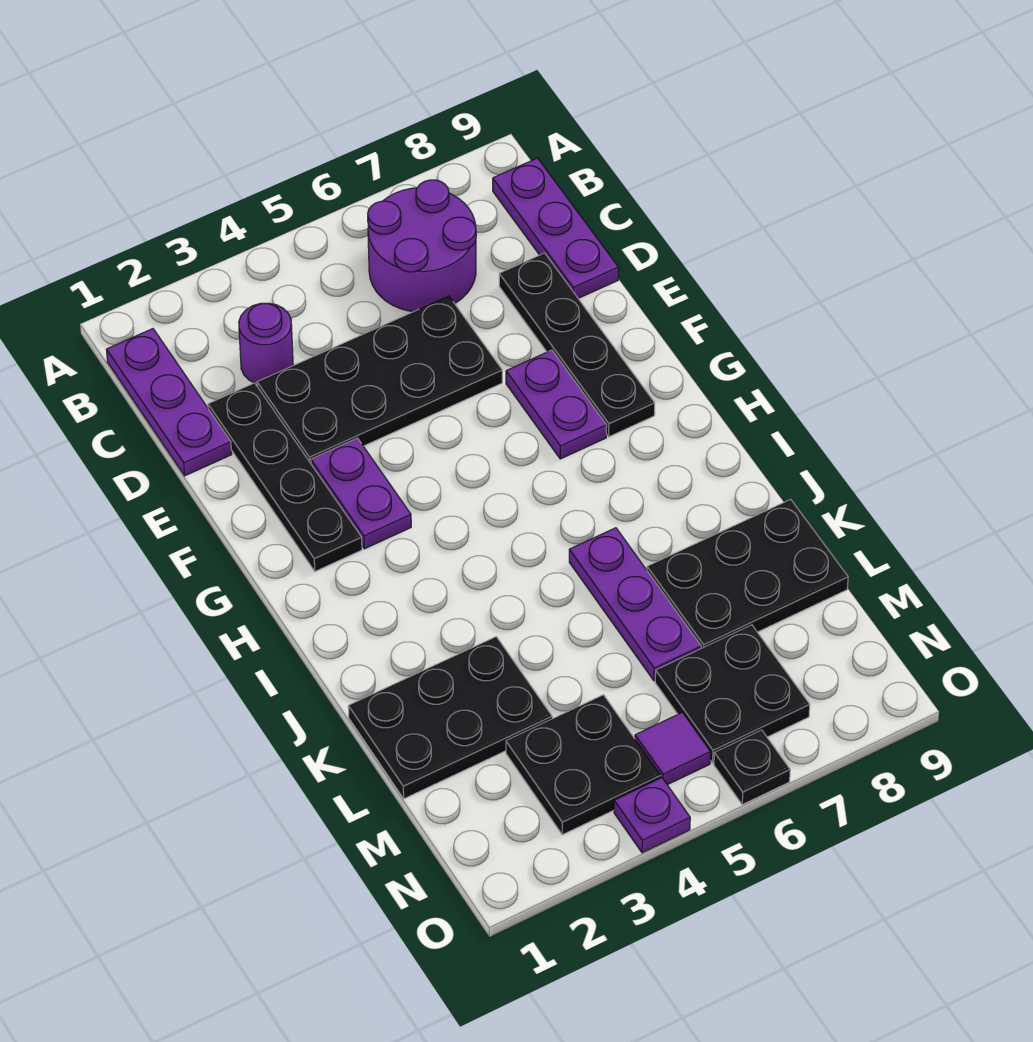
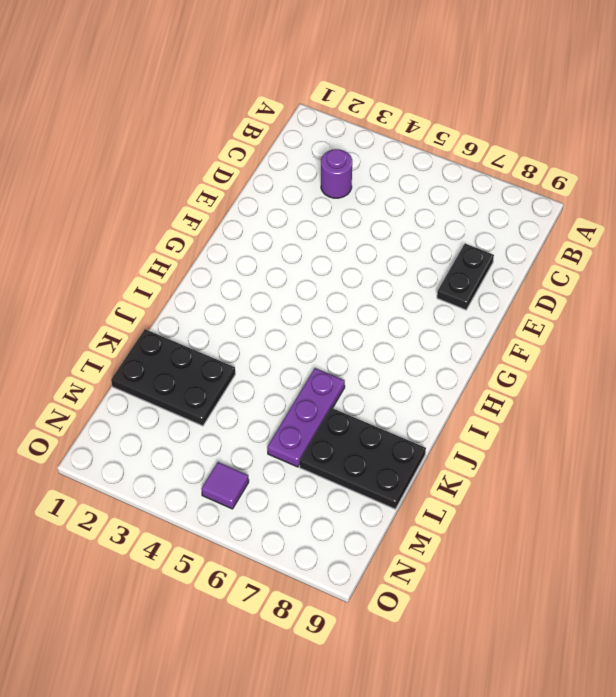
black 1x2 plate [437,244,494,310] -> black 1x4 plate [499,253,655,437]
none -> purple 1x3 plate [106,329,232,476]
none -> purple 2x2 round brick [368,180,476,312]
none -> purple 1x3 plate [493,158,619,298]

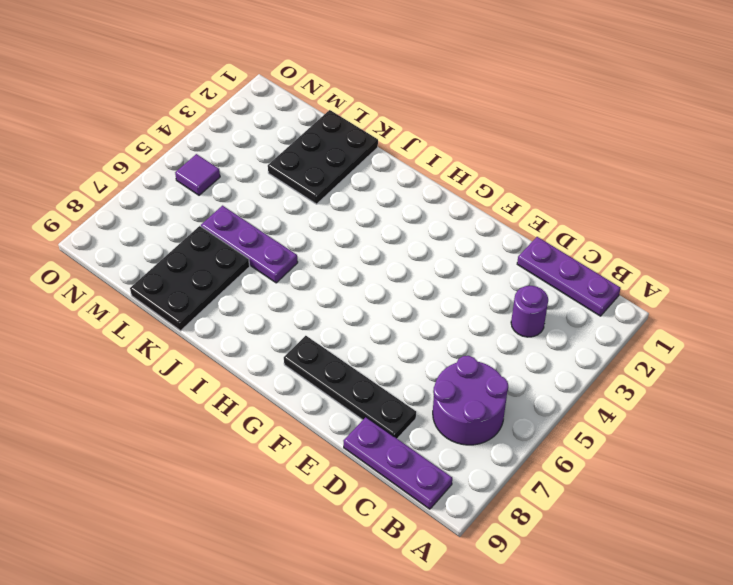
none -> black 1x4 plate [208,383,362,571]
none -> black 2x4 plate [257,296,502,463]
none -> purple 1x2 plate [311,438,411,549]

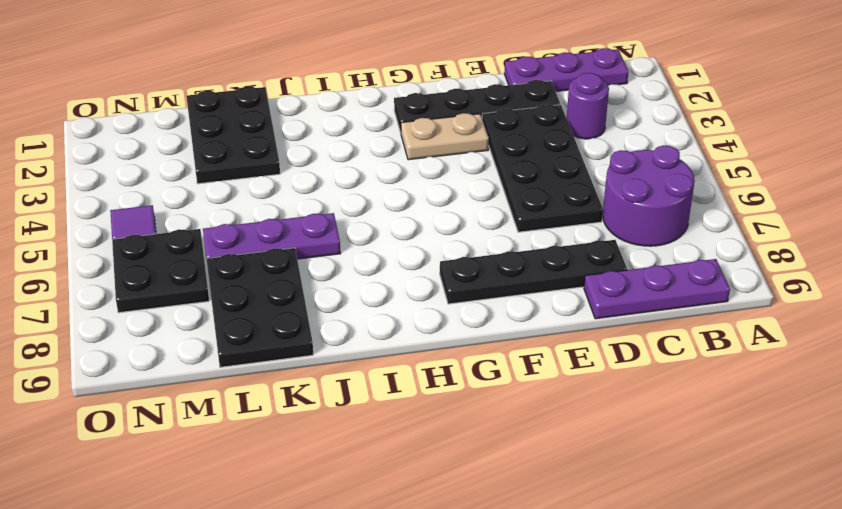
tan 1x2 plate [401,113,489,160] -> purple 1x2 plate [311,438,411,549]
none -> purple 1x2 plate [506,350,607,459]
none -> black 2x2 plate [506,695,661,835]
none -> purple 1x1 plate [614,778,690,853]

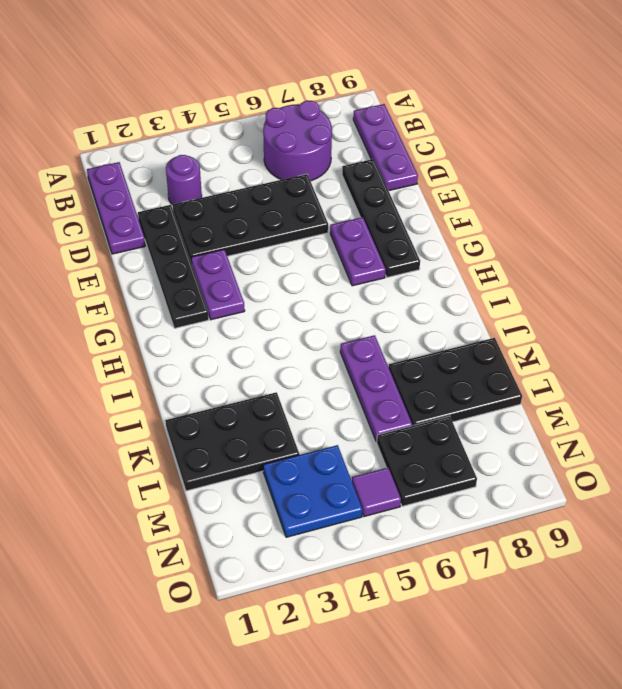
blue 2x2 plate [263,445,362,537] -> black 2x2 plate [506,695,661,835]
none -> purple 1x1 plate [614,778,690,853]
none -> black 1x1 plate [714,730,790,805]

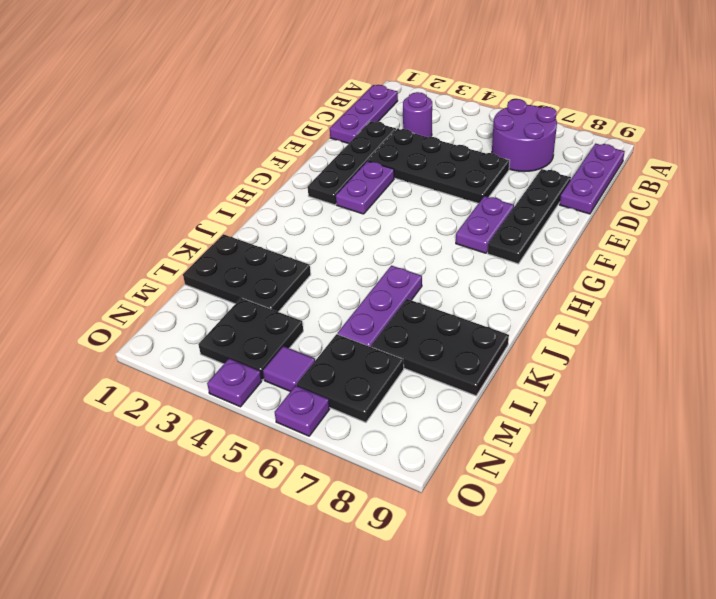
purple 1x1 plate [275,386,330,436] -> black 1x1 plate [714,730,790,805]

